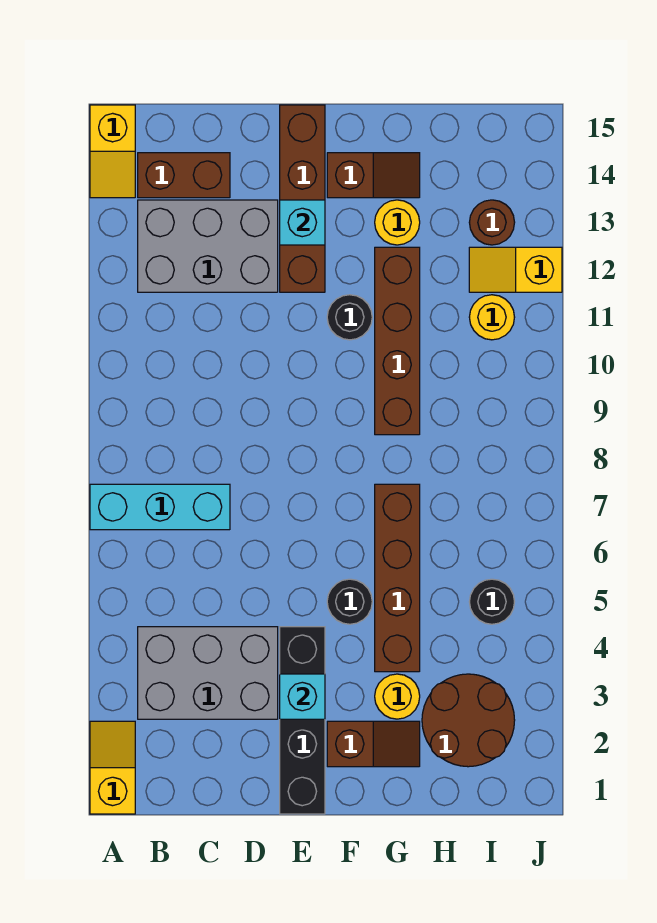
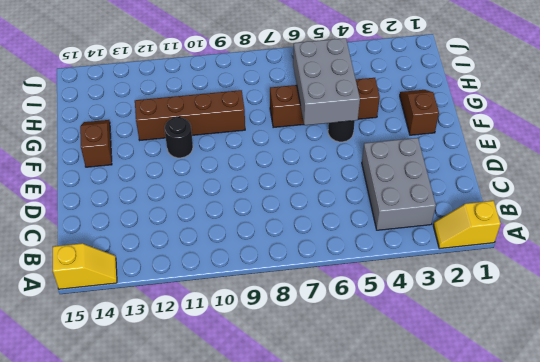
grey 2x3 brick [293,38,360,125] -> grey 2x3 brick moved to [138,200,278,292]
none -> cyan 1x3 brick [90,484,230,530]
none -> brown 1x2 brick [138,153,230,198]
none -> black 1x4 brick [280,627,325,814]

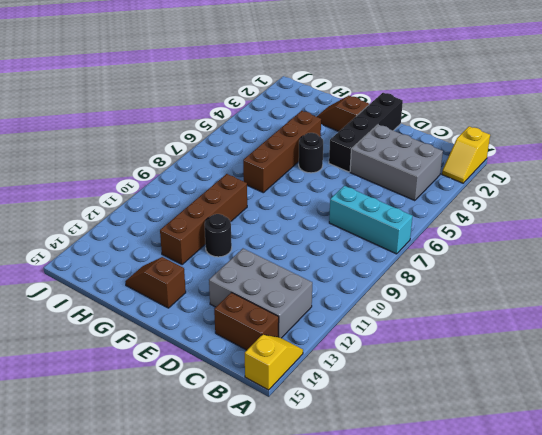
none -> brown 1x4 brick [280,105,325,292]
none -> yellow 1x1 round brick [375,674,420,719]
none -> yellow 1x1 round brick [375,200,420,245]

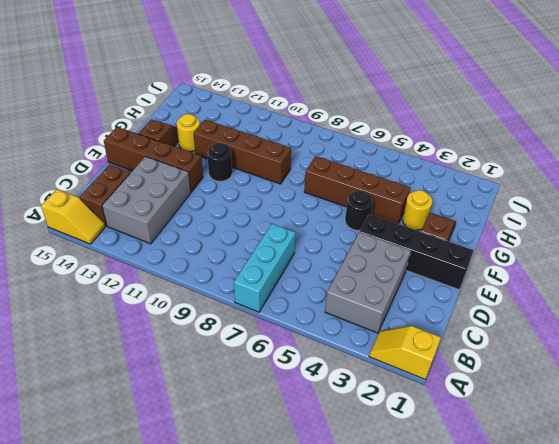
none -> brown 2x2 round brick [422,674,515,767]
none -> black 1x1 round brick [469,579,515,624]
none -> yellow 1x1 round brick [469,295,515,340]

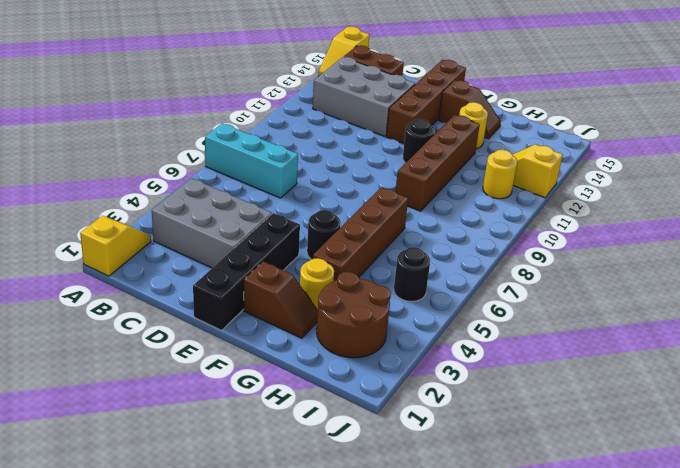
none -> brown 1x1 round brick [469,200,515,245]
none -> cyan 1x1 brick [280,674,325,719]
none -> cyan 1x1 brick [280,200,325,245]

